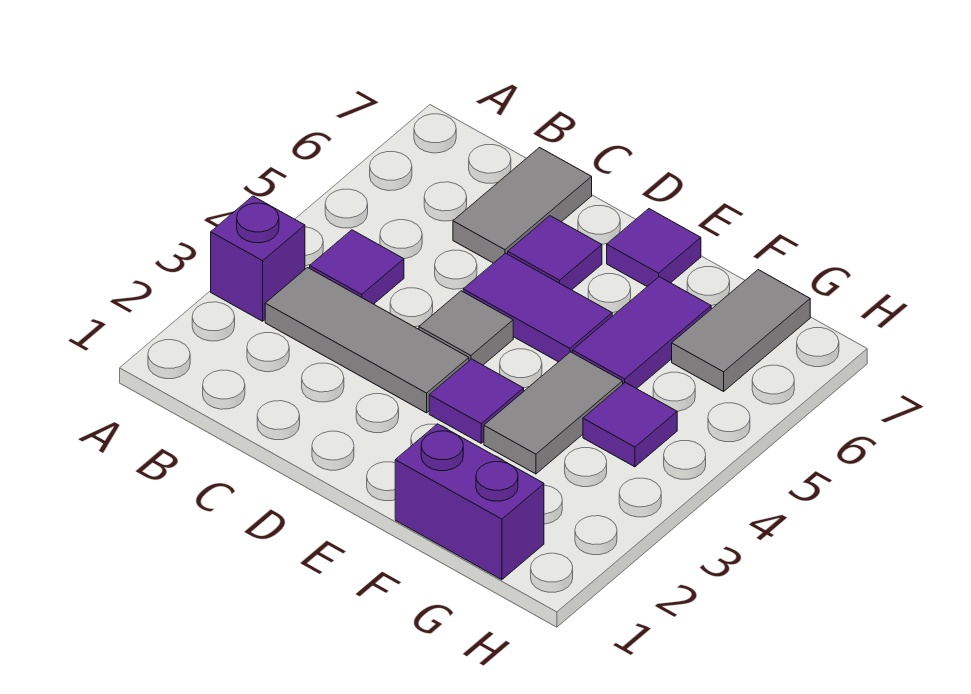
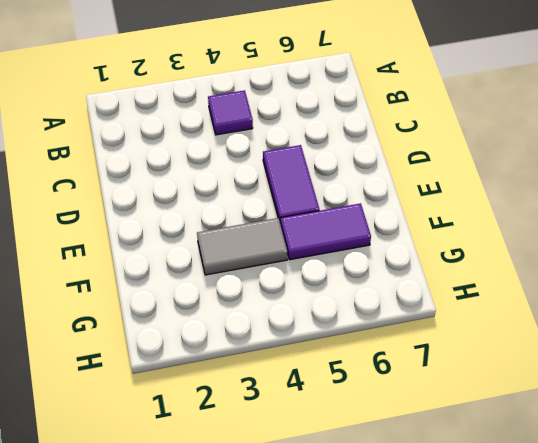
none -> purple 1x1 brick [211,196,305,321]
none -> grey 1x3 tile [265,268,469,413]
none -> grey 1x2 tile [453,148,592,263]

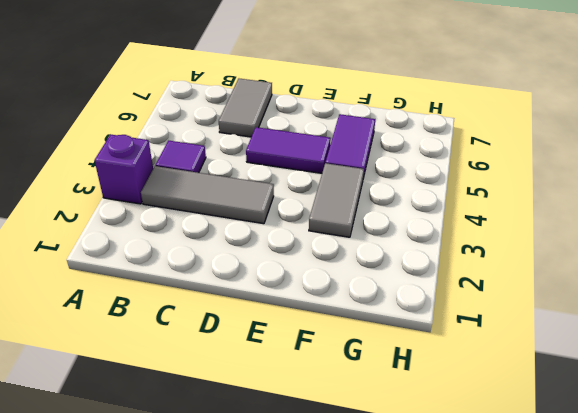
none -> grey 1x1 tile [419,291,513,365]
none -> purple 1x1 tile [508,216,602,290]
none -> purple 1x1 tile [429,359,524,443]

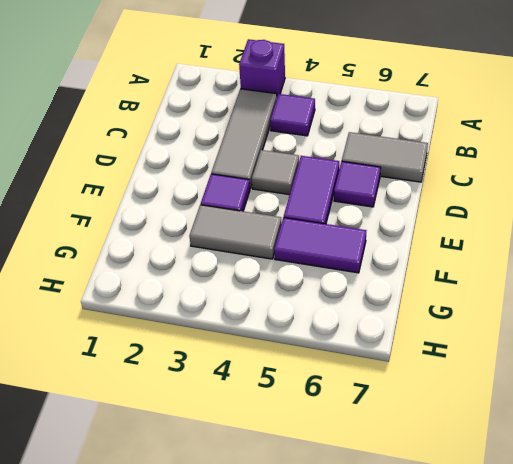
none -> purple 1x1 tile [607,209,701,286]
none -> purple 1x2 brick [395,424,544,580]
none -> purple 1x1 tile [583,383,677,467]

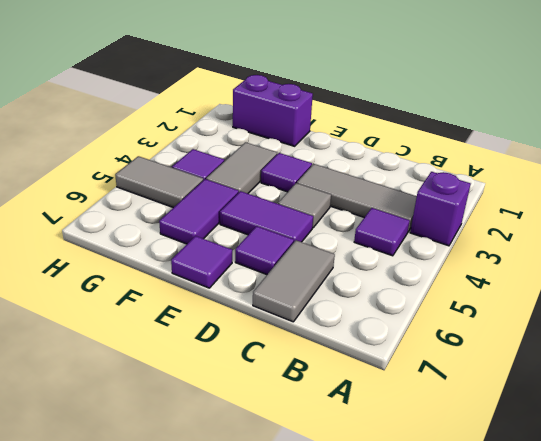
grey 1x2 tile [115,156,203,208] -> grey 1x2 tile turned to [672,270,810,391]

